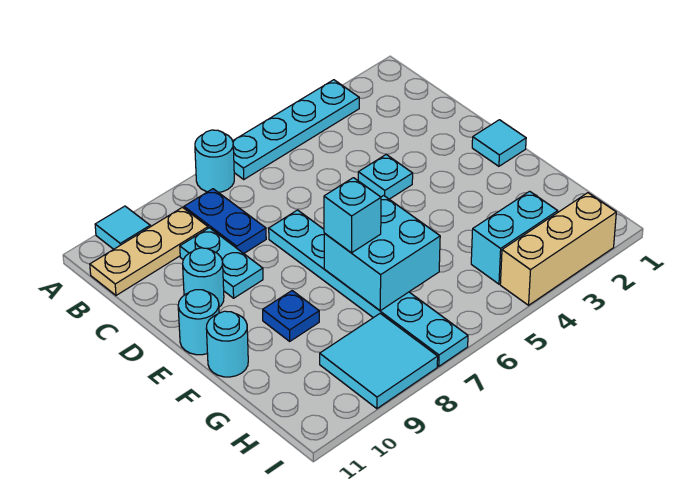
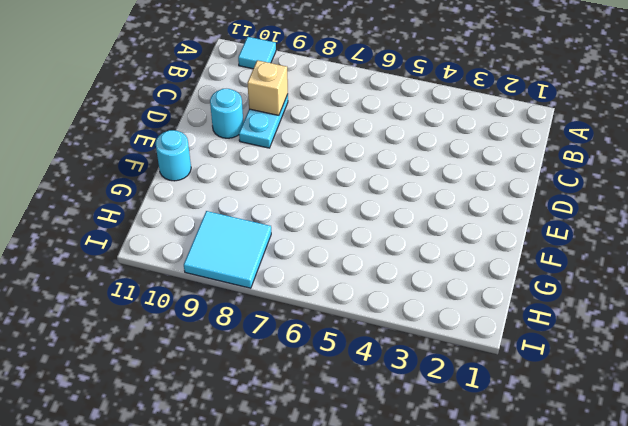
tan 1x1 brick [248,60,288,115] -> none
none -> cyan 1x4 plate [233,80,359,179]
none -> cyan 1x1 round brick [195,130,234,193]
none -> blue 1x2 plate [184,189,266,253]

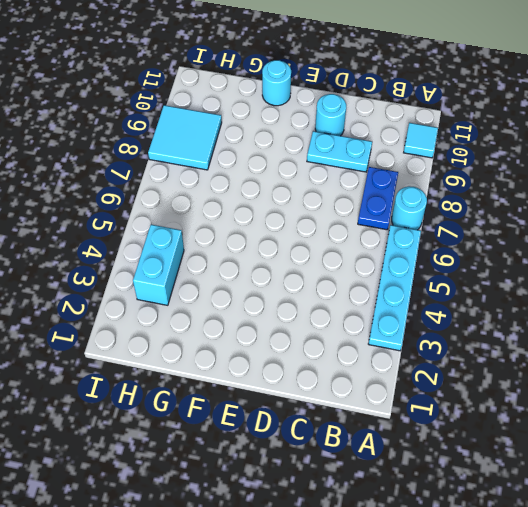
blue 1x2 plate [358,167,398,230] -> blue 1x2 plate turned to [184,189,266,253]
none -> tan 1x3 plate [90,207,208,295]
none -> cyan 1x1 plate [358,155,413,199]
none -> cyan 1x6 plate [269,210,468,366]

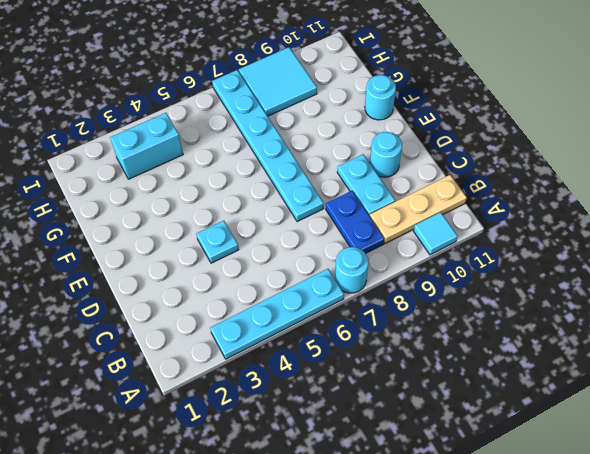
none -> cyan 1x1 tile [472,120,526,166]
none -> cyan 1x1 round brick [178,290,219,355]
none -> blue 1x1 plate [263,291,319,341]

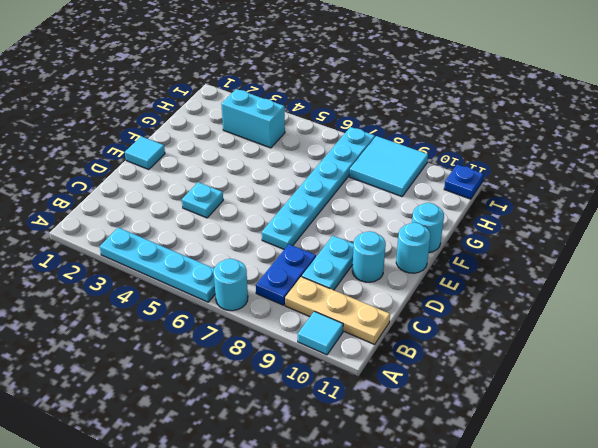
blue 1x1 plate [444,164,483,199] -> blue 1x1 plate moved to [263,291,319,341]
none -> tan 1x3 brick [500,193,616,305]
none -> cyan 2x2 brick [324,195,440,310]
none -> cyan 1x1 brick [324,178,381,253]

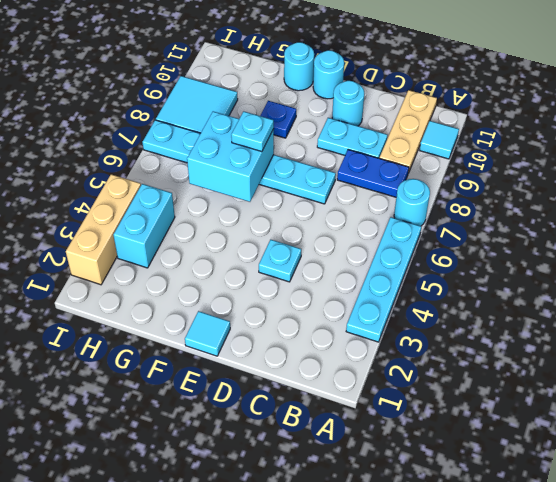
cyan 1x1 plate [231,111,274,152] -> cyan 1x1 brick [324,178,381,253]

